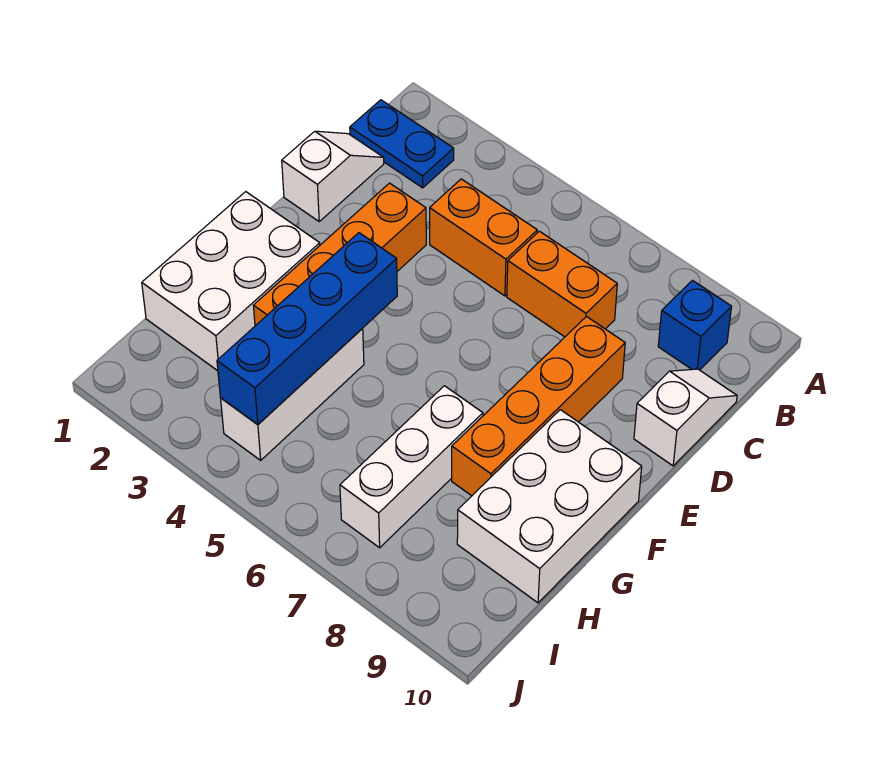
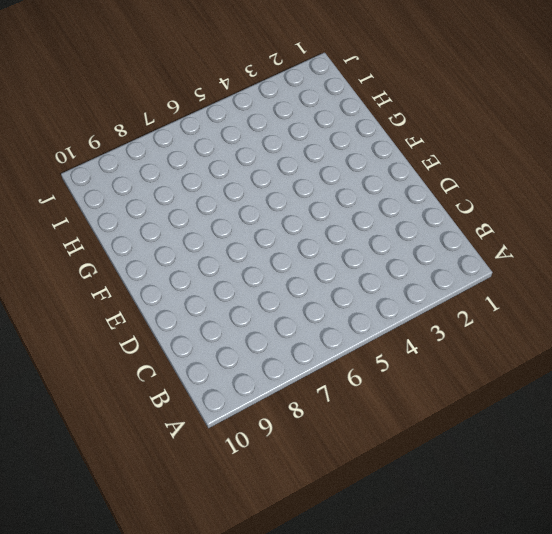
none -> blue 1x2 plate [350,100,454,188]
none -> blue 1x1 brick [658,281,732,370]
none -> white 1x2 slope [282,131,384,221]

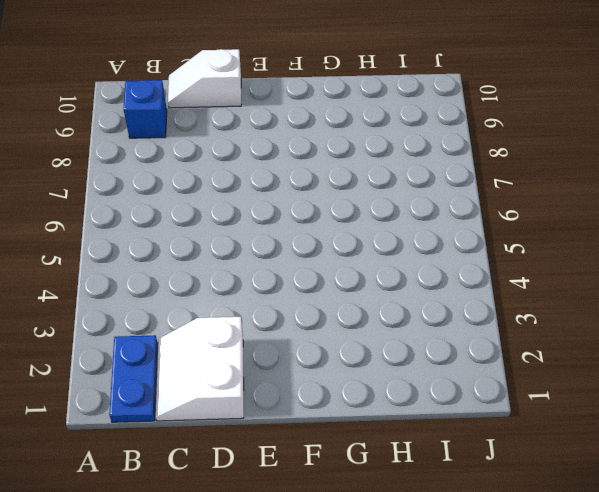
white 2x2 slope [156,317,244,421] -> white 1x2 slope [282,131,384,221]
none -> orange 1x2 brick [430,179,537,296]
none -> orange 1x2 brick [507,231,617,337]
none -> orange 1x4 brick [253,183,426,326]

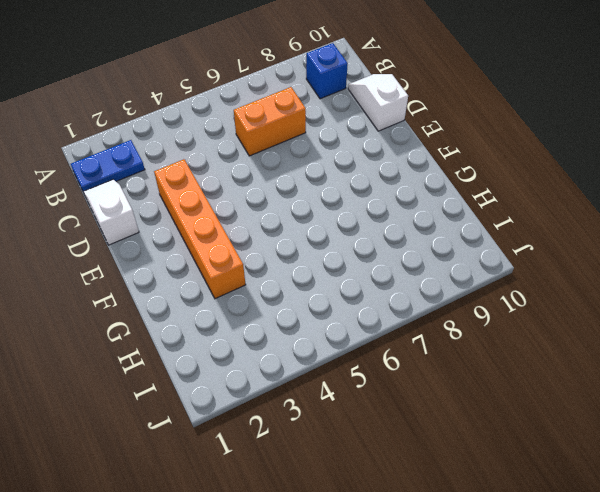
none -> orange 1x2 brick [430,179,537,296]
none -> orange 1x4 brick [452,317,625,496]
none -> white 2x3 brick [142,192,320,371]

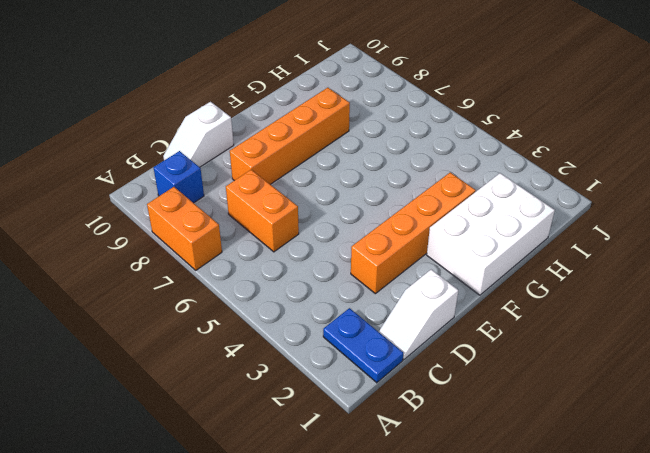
orange 1x2 brick [147,187,222,270] -> orange 1x2 brick moved to [430,179,537,296]
none -> white 2x3 brick [457,410,642,603]
none -> white 1x3 brick [221,329,364,460]
none -> white 1x3 brick [340,386,483,548]

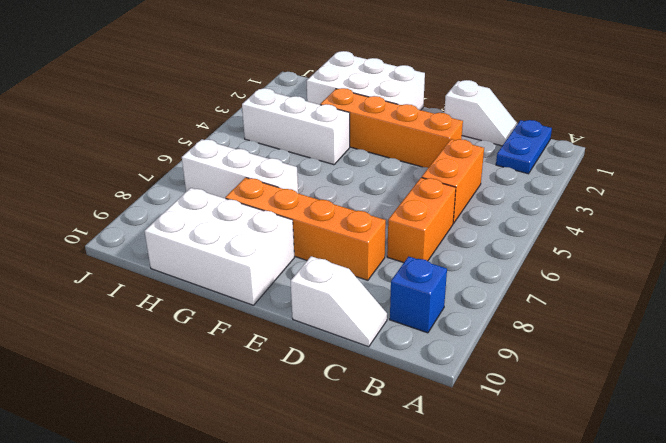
none -> blue 1x4 brick [217,233,397,424]

